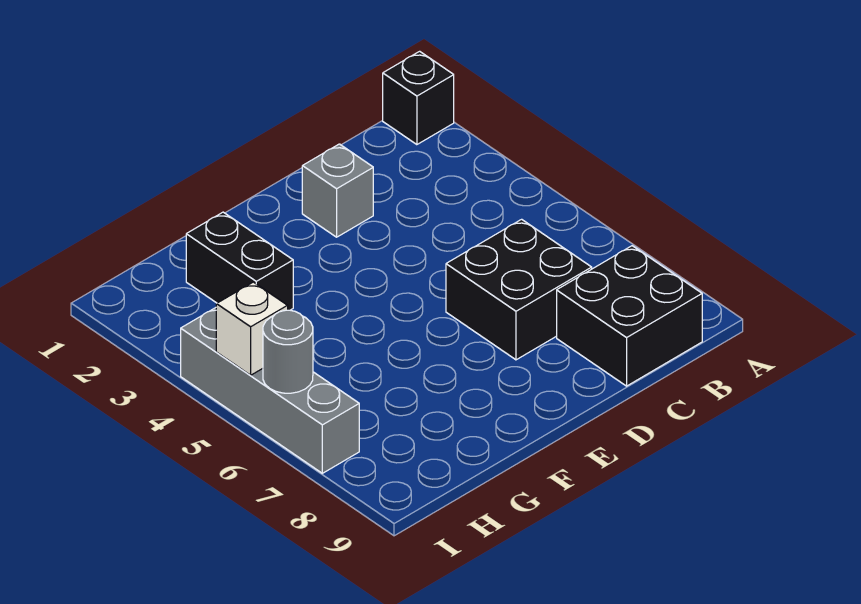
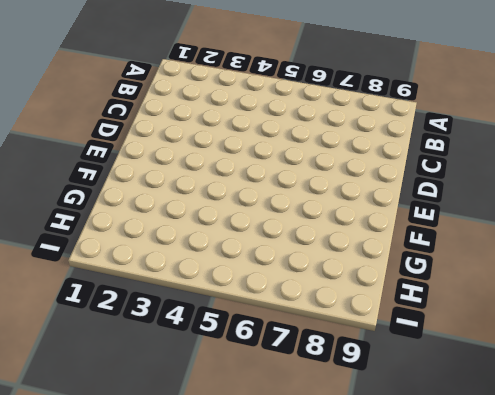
none -> black 1x1 brick [383,51,454,145]
none -> black 2x2 brick [557,246,702,386]

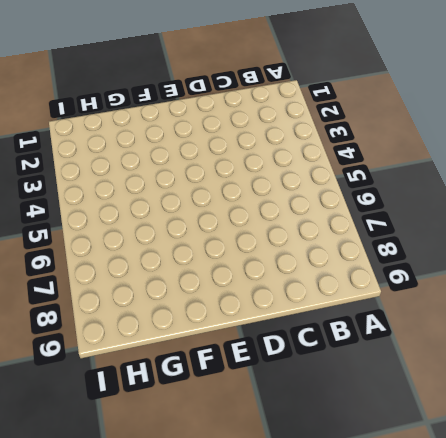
none -> black 1x1 brick [383,51,454,145]
none -> black 2x2 brick [557,246,702,386]

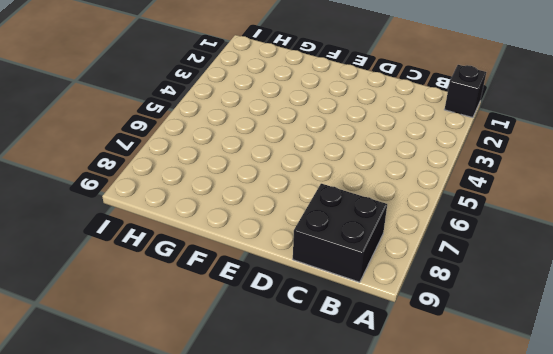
none -> black 2x2 brick [446,219,592,360]
none -> grey 1x1 brick [302,144,373,237]

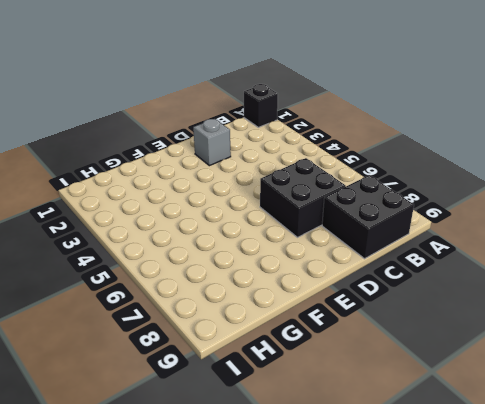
none -> black 1x2 brick [186,212,293,310]
none -> grey 1x4 brick [181,308,359,473]

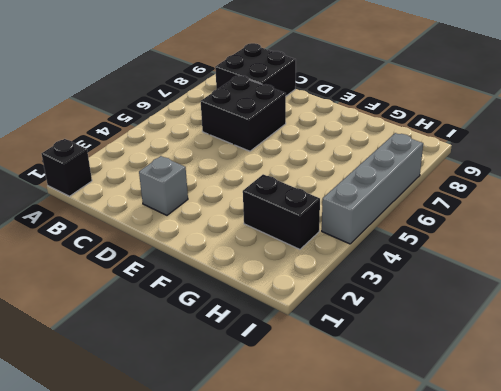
black 1x2 brick [243,174,320,249] -> black 1x2 brick turned to [186,212,293,310]
none -> white 1x1 brick [216,282,288,375]
none -> grey 1x1 round brick [263,310,313,393]

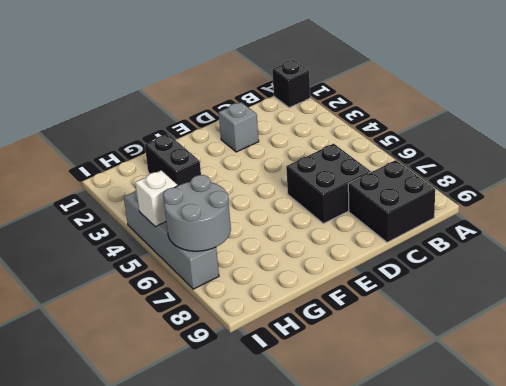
grey 2x2 round brick [163,175,231,251] -> grey 1x1 round brick [263,310,313,393]

